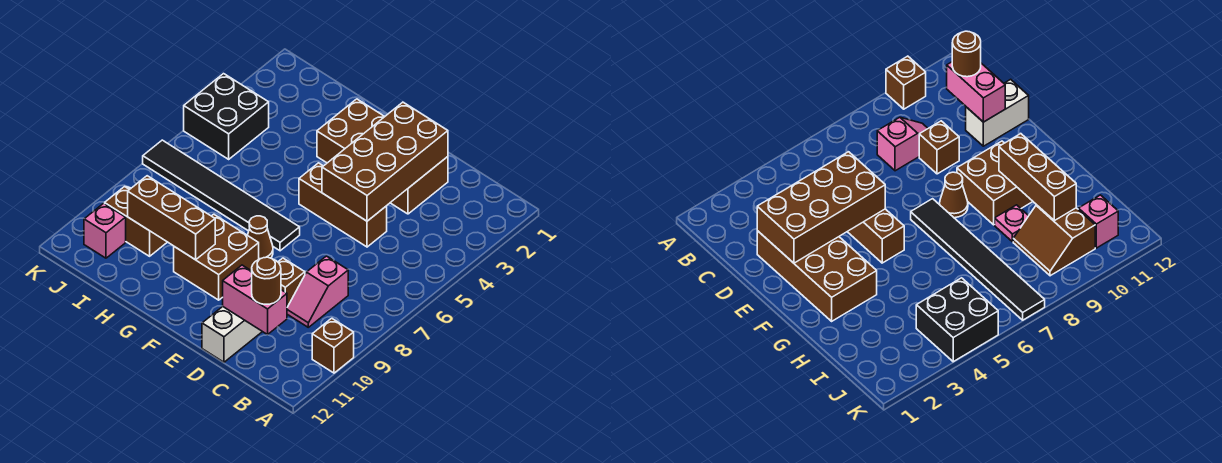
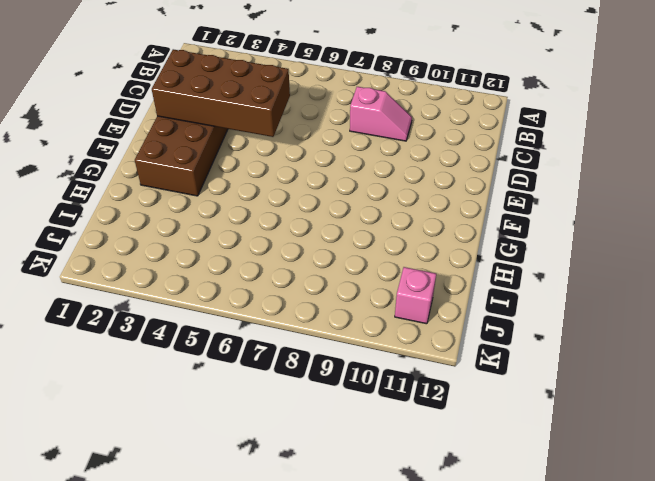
none -> brown 1x1 brick [312,318,354,373]
none -> brown 1x3 brick [299,163,387,247]
none -> brown 1x1 brick [278,258,305,307]

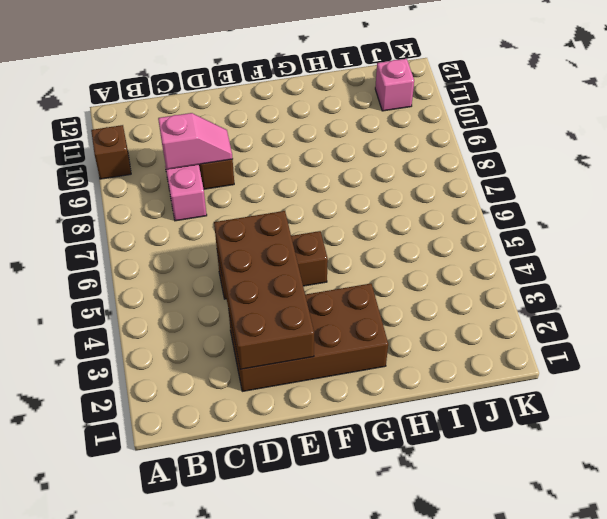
pink 1x2 slope [158,113,233,169] -> none
none -> white 1x2 brick [202,307,262,362]
none -> black 1x6 tile [143,140,300,251]
none -> brown 1x1 cone [248,216,273,259]

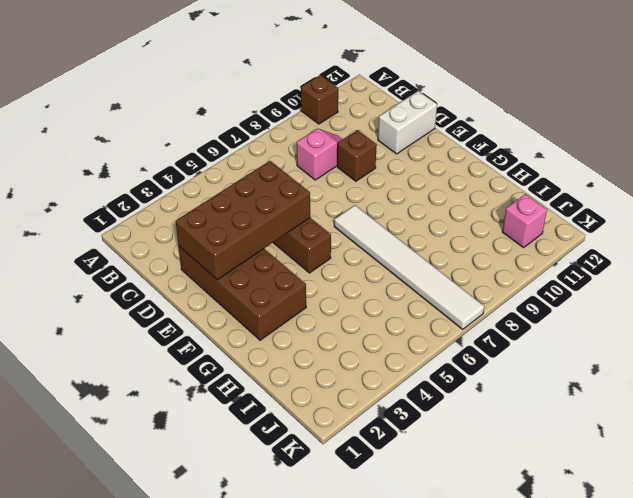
white 1x6 tile [334,205,484,329] -> black 1x6 tile [143,140,300,251]
none -> brown 1x1 cone [248,216,273,259]
none -> brown 2x2 brick [174,214,259,300]
none -> pink 1x1 plate [995,205,1028,242]

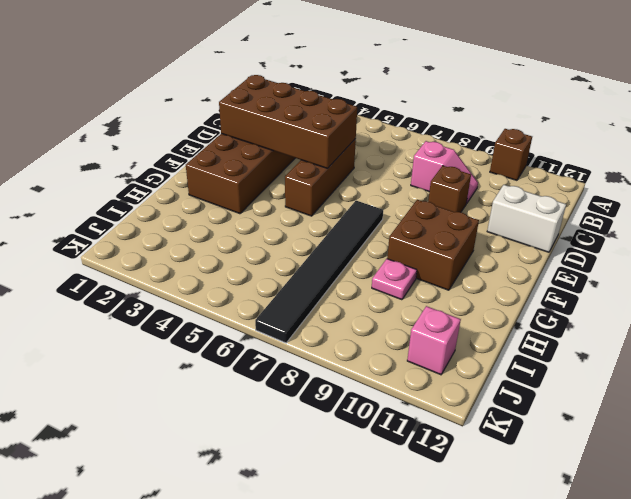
none -> brown 1x1 cone [248,216,273,259]
none -> brown 2x2 slope [105,186,167,256]
none -> black 2x2 brick [184,74,269,159]

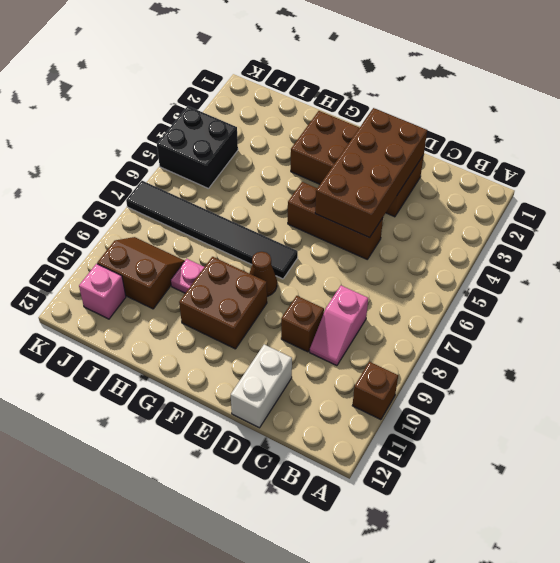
none -> pink 1x2 brick [223,265,287,334]
none -> brown 1x3 brick [128,176,215,260]
none -> brown 1x1 round brick [252,257,281,304]

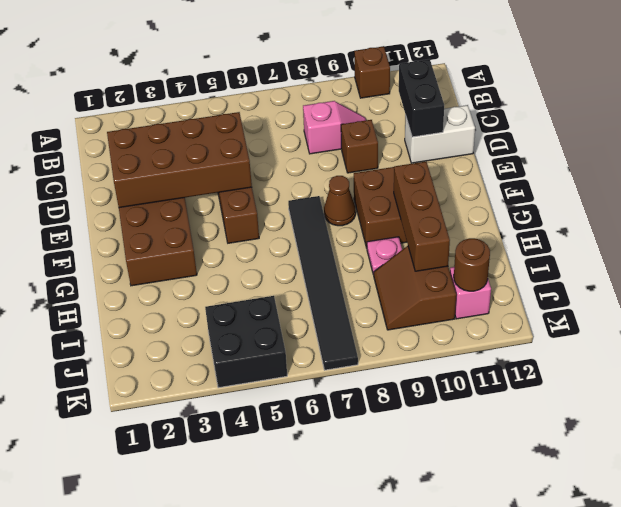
black 1x2 brick [399,59,444,137] -> pink 1x2 brick [223,265,287,334]
brown 1x1 round brick [454,238,490,291] -> brown 1x1 round brick moved to [252,257,281,304]

